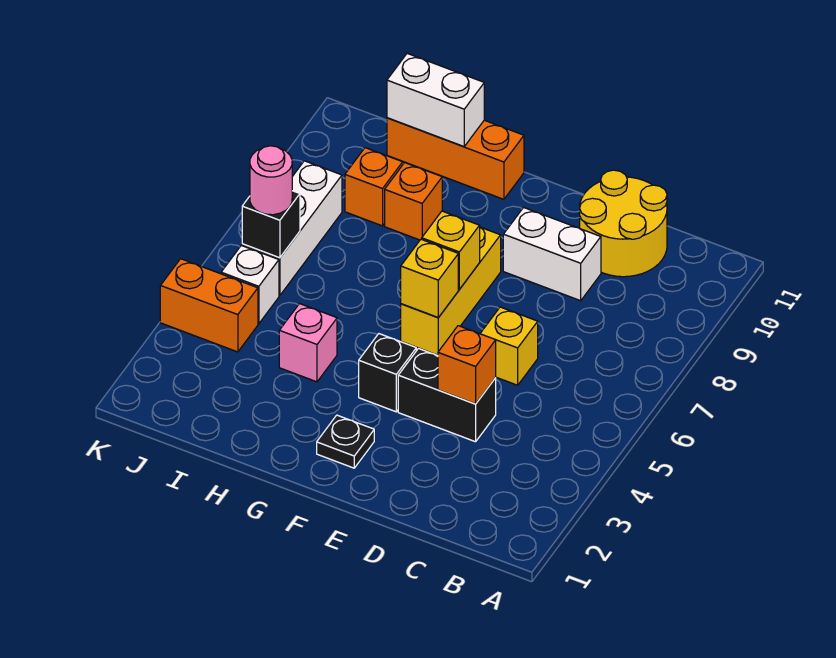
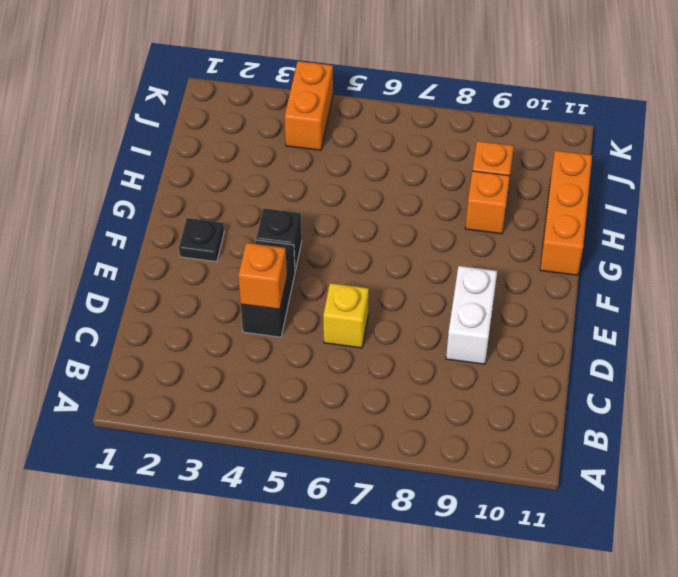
none -> yellow 2x2 round brick [580,170,667,277]
none -> yellow 1x3 brick [401,227,501,355]
none -> pink 1x1 brick [279,304,337,382]

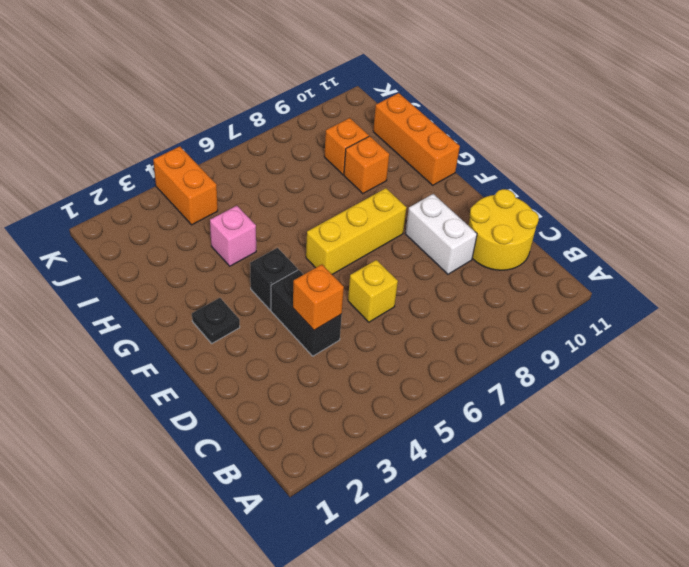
none -> white 1x1 brick [221,245,279,324]
none -> white 1x3 brick [242,161,342,296]
none -> yellow 1x1 brick [401,239,458,318]

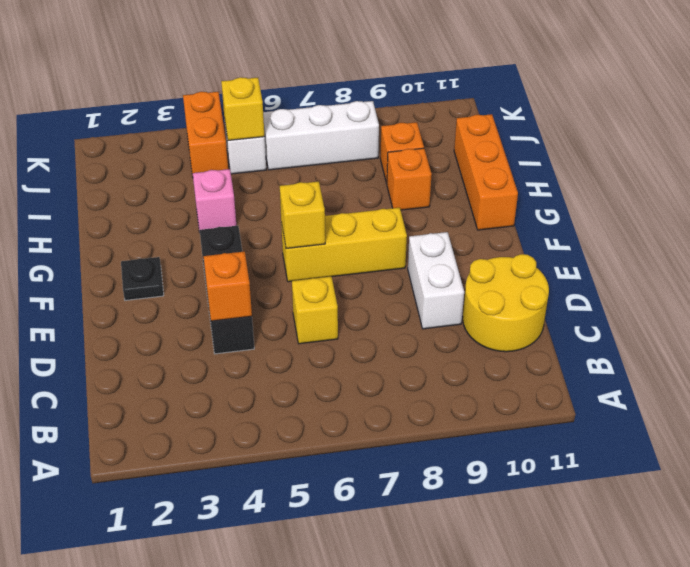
yellow 1x1 brick [221,77,265,140] -> yellow 1x1 brick moved to [422,211,480,289]
none -> white 1x2 brick [387,53,484,146]
none -> black 1x1 brick [242,191,300,258]
none -> pink 1x1 round brick [250,146,292,215]

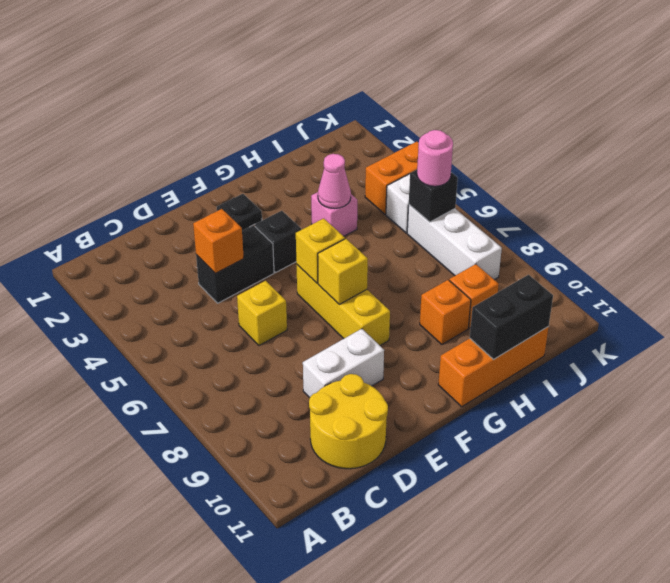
pink 1x1 cone [318,154,351,209] -> none
black 1x2 brick [470,275,553,359] -> white 1x2 brick [387,53,484,146]

